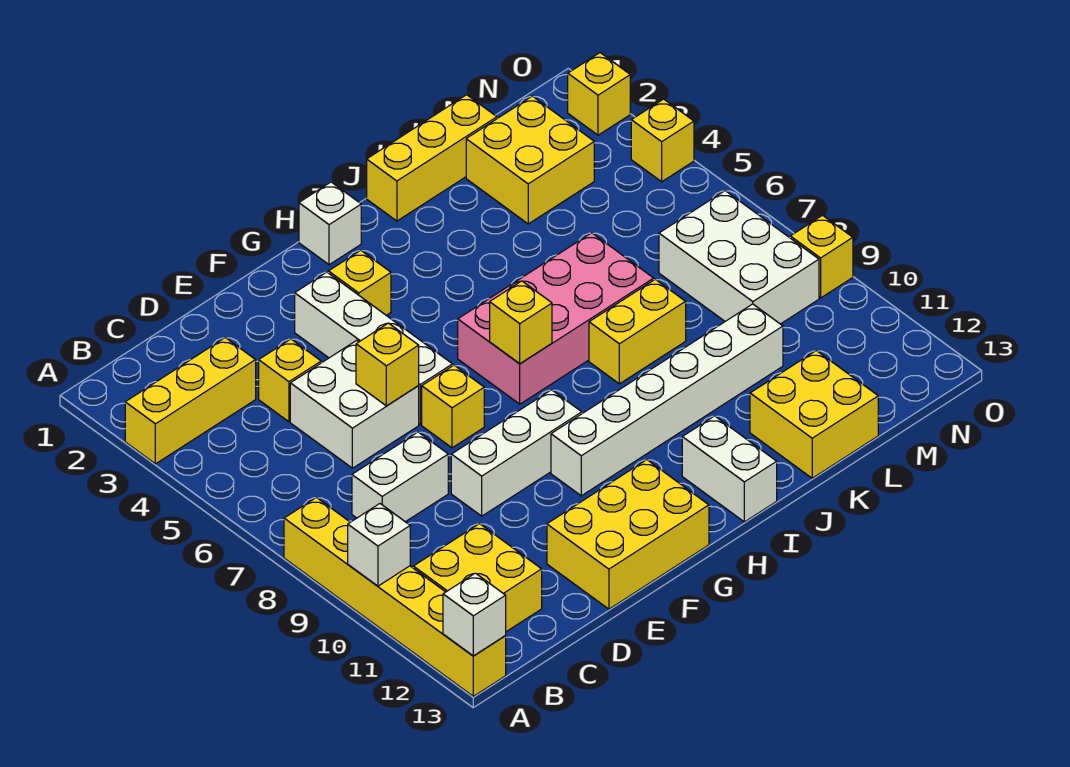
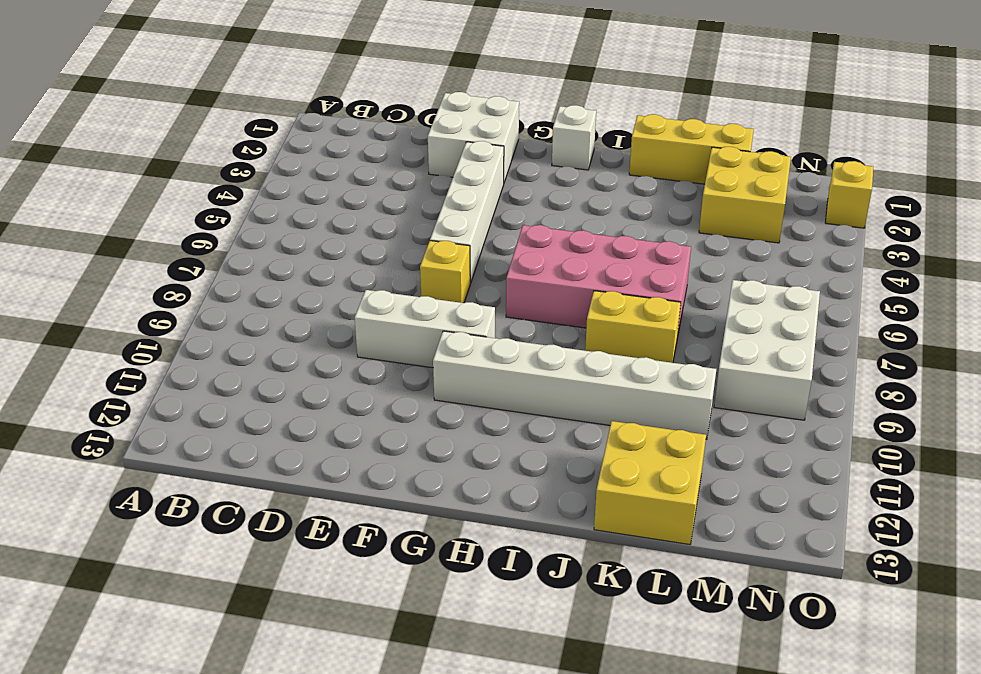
white 2x2 brick [428,92,519,182] -> white 2x2 brick moved to [290,340,419,468]
none -> yellow 1x3 brick [125,338,256,464]
none -> yellow 1x6 brick [284,498,506,696]
none -> yellow 2x2 brick [413,524,542,632]

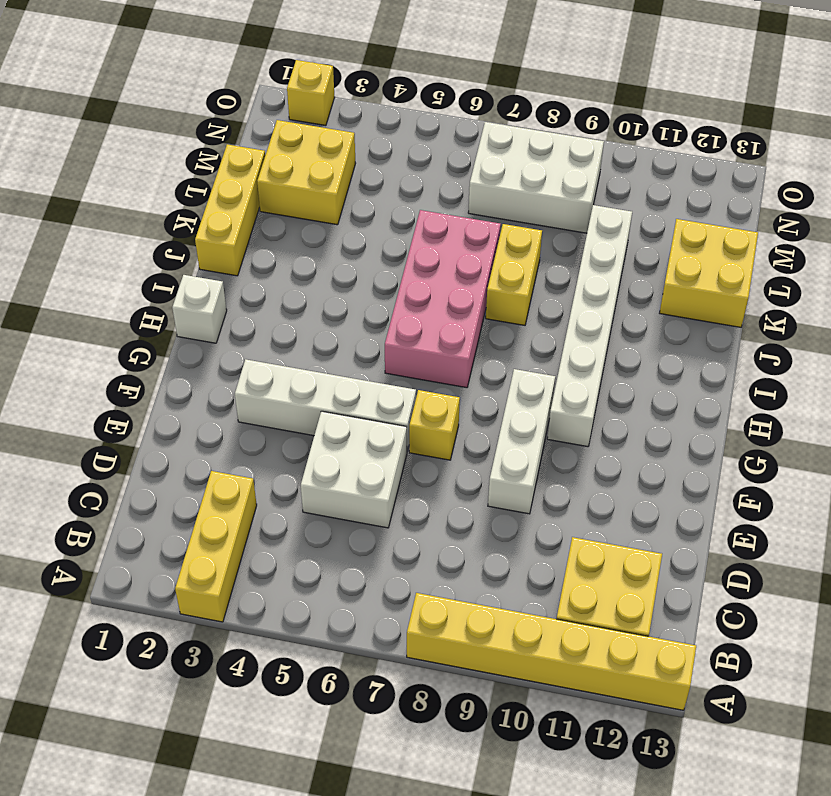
none -> white 1x2 brick [352,432,448,522]
none -> yellow 1x1 brick [259,339,321,422]
none -> yellow 2x3 brick [547,460,709,609]

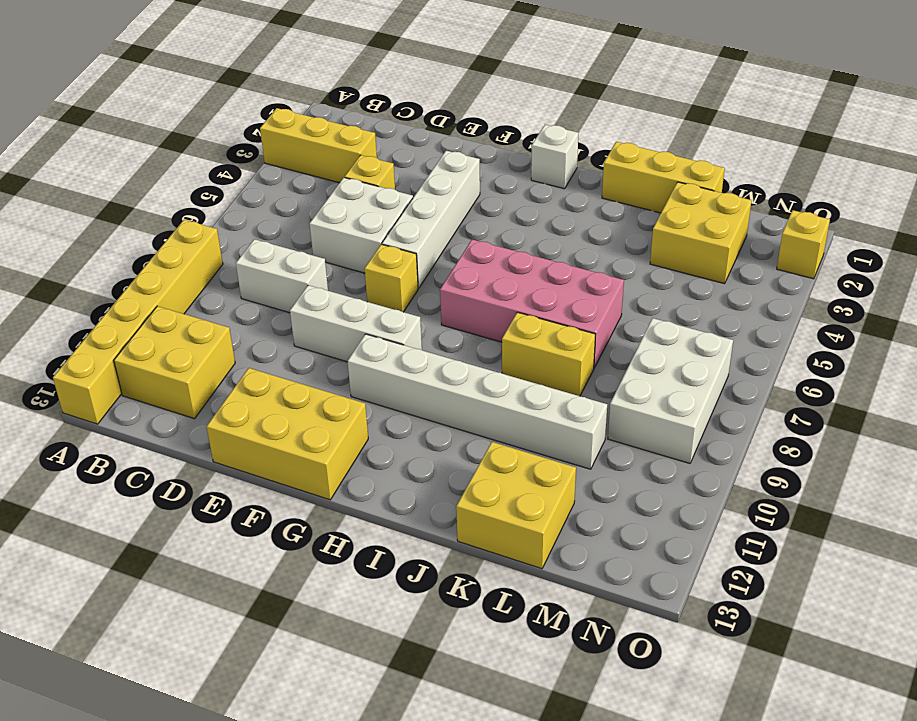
none -> yellow 1x1 brick [329,250,391,315]
none -> white 1x2 brick [682,416,777,522]
none -> yellow 1x1 brick [631,99,694,182]

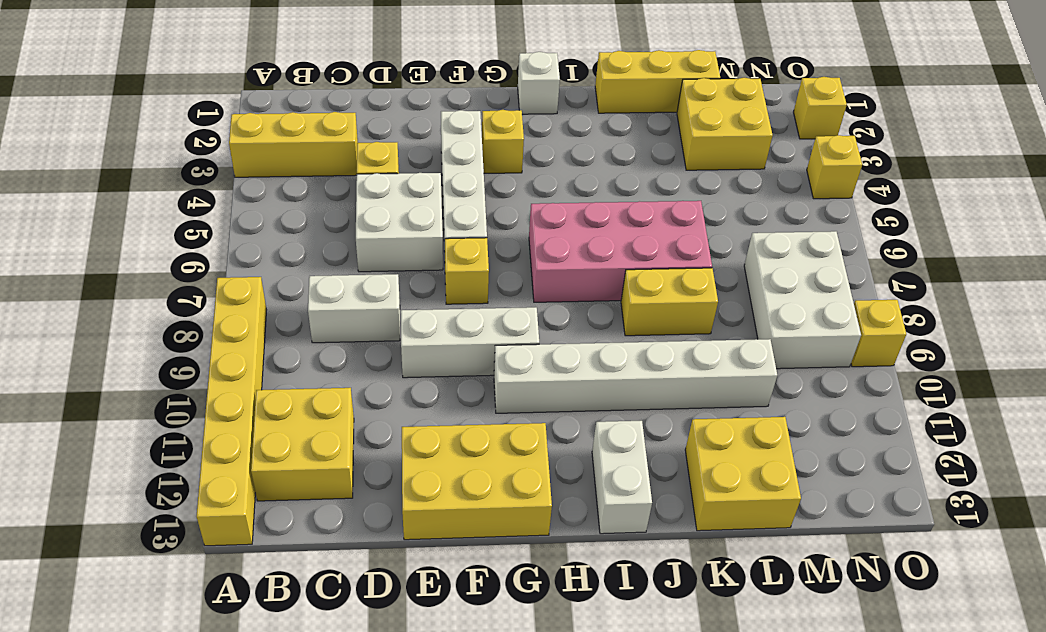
none -> white 1x1 brick [348,504,410,586]
none -> white 1x1 brick [443,573,506,656]
none -> yellow 1x1 brick [356,323,419,406]

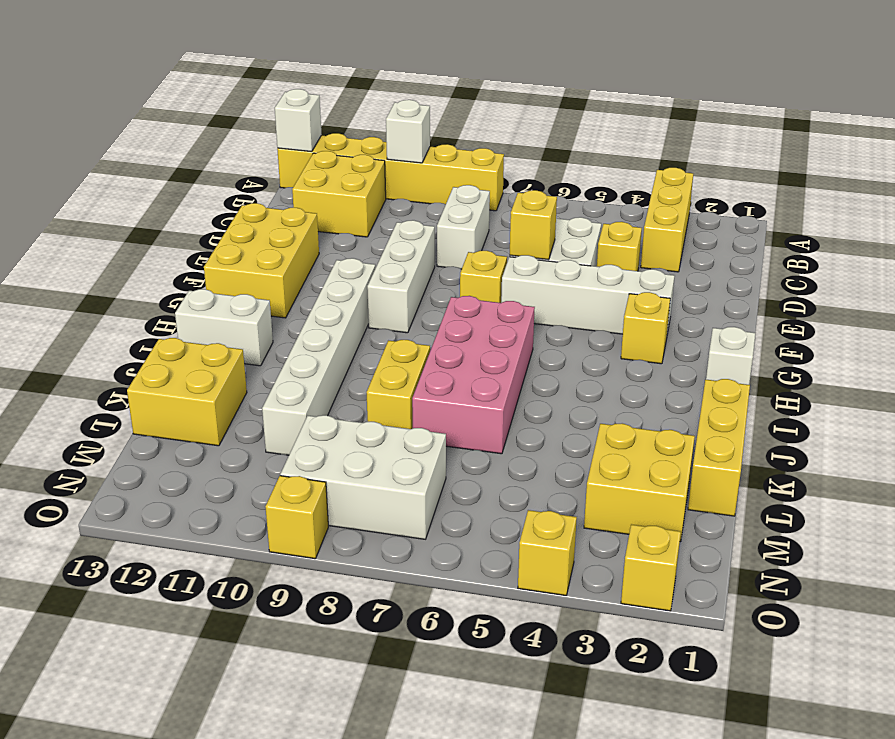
none -> yellow 1x1 brick [490,281,552,364]

